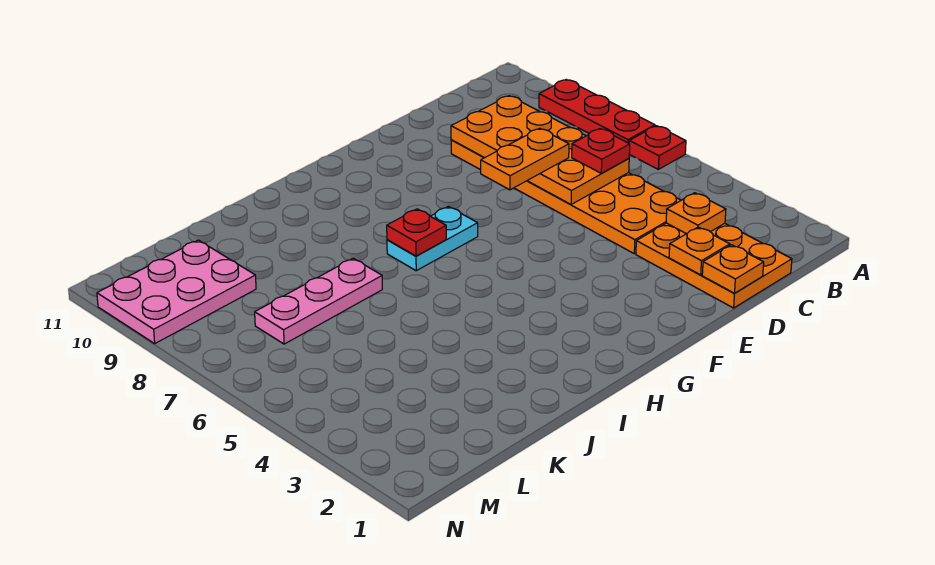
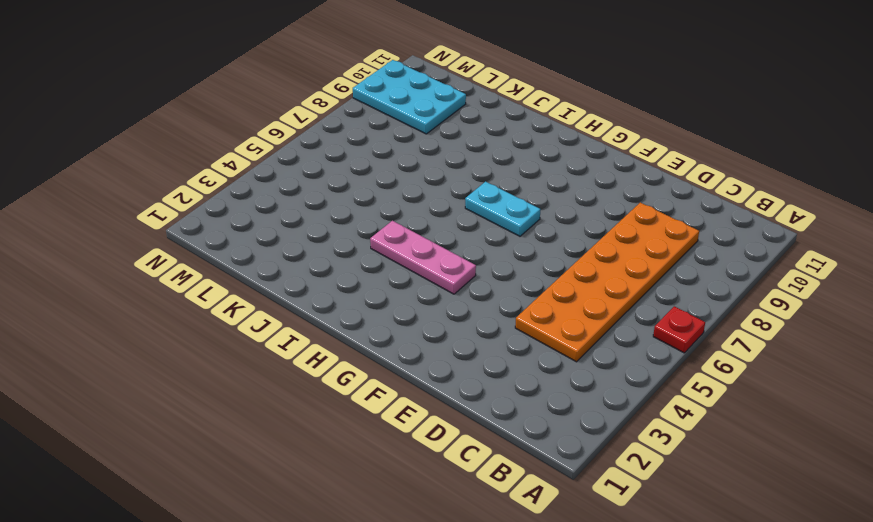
pink 1x3 plate [370,221,476,294] -> pink 1x3 plate moved to [255,258,382,344]
cyan 2x3 plate [353,60,466,134] -> pink 2x3 plate [97,240,256,343]
none -> red 1x3 plate [539,80,655,143]
none -> orange 2x3 plate [636,223,792,308]
none -> orange 1x1 plate [666,193,726,234]

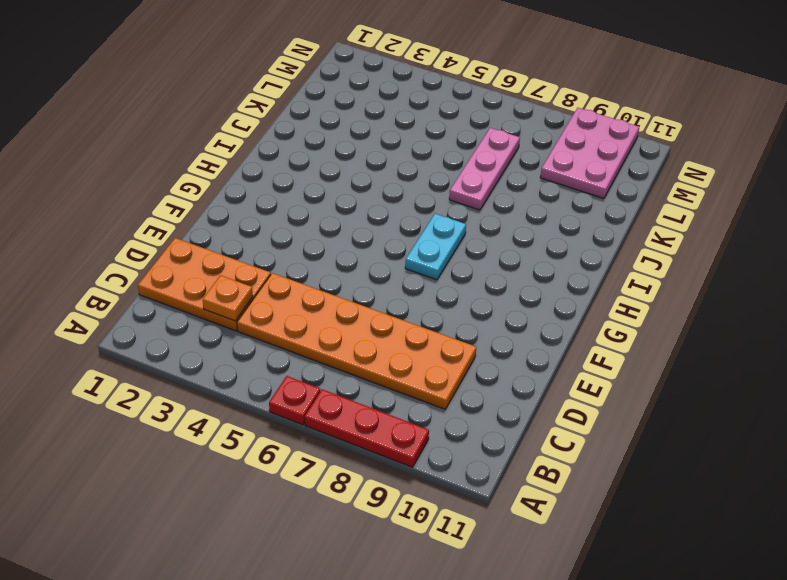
none -> orange 2x4 plate [451,96,629,205]
none -> orange 1x1 plate [702,245,764,293]
none -> orange 1x1 plate [669,227,730,275]

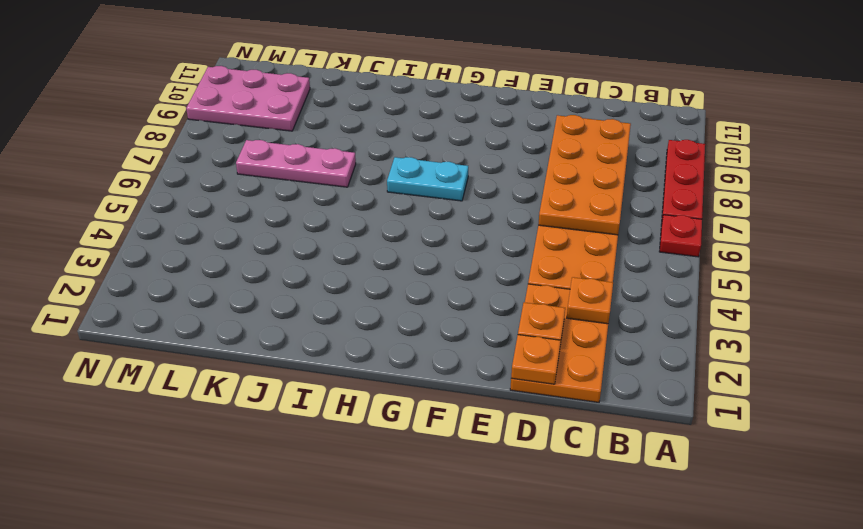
none -> red 1x1 plate [387,209,446,256]
none -> red 1x1 plate [572,129,630,173]
none -> orange 1x2 plate [481,128,569,190]

